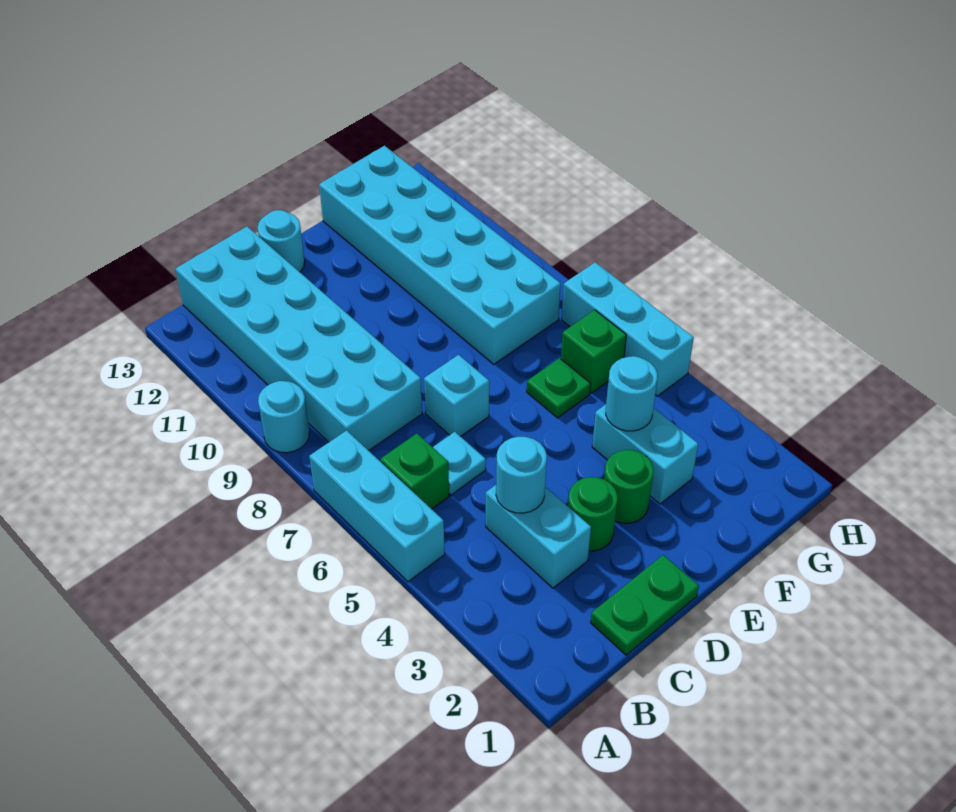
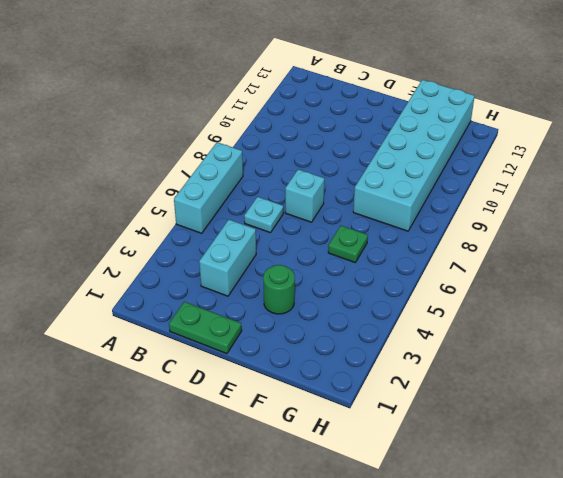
none -> cyan 1x1 round brick [258,381,310,453]
none -> green 1x1 brick [380,434,449,509]
none -> cyan 2x6 brick [175,227,422,451]

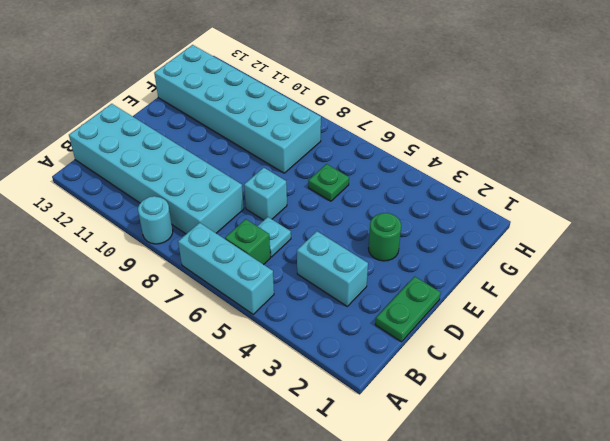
none -> green 1x1 round brick [568,477,617,551]
none -> cyan 1x1 round brick [258,210,305,272]
none -> cyan 1x2 brick [592,404,698,504]

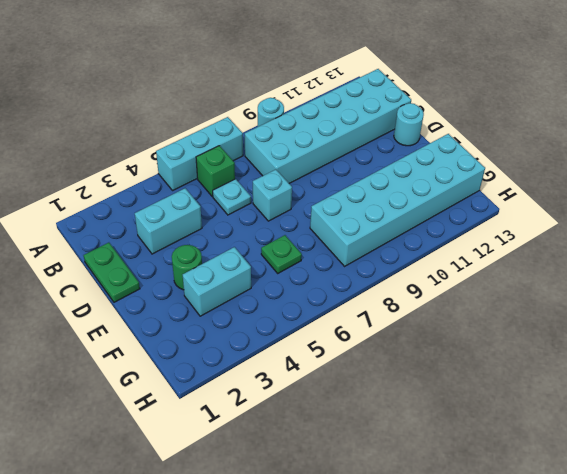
none -> green 1x1 round brick [568,477,617,551]
none -> green 1x1 brick [561,310,626,393]
none -> cyan 1x3 brick [562,262,694,396]

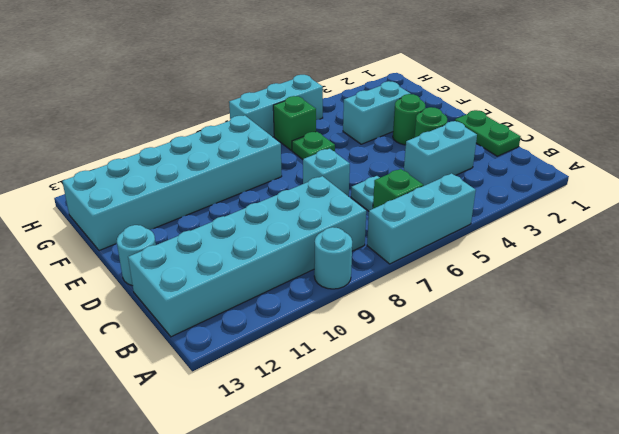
none -> cyan 1x1 round brick [496,437,547,513]
none -> cyan 1x1 round brick [606,356,657,431]

